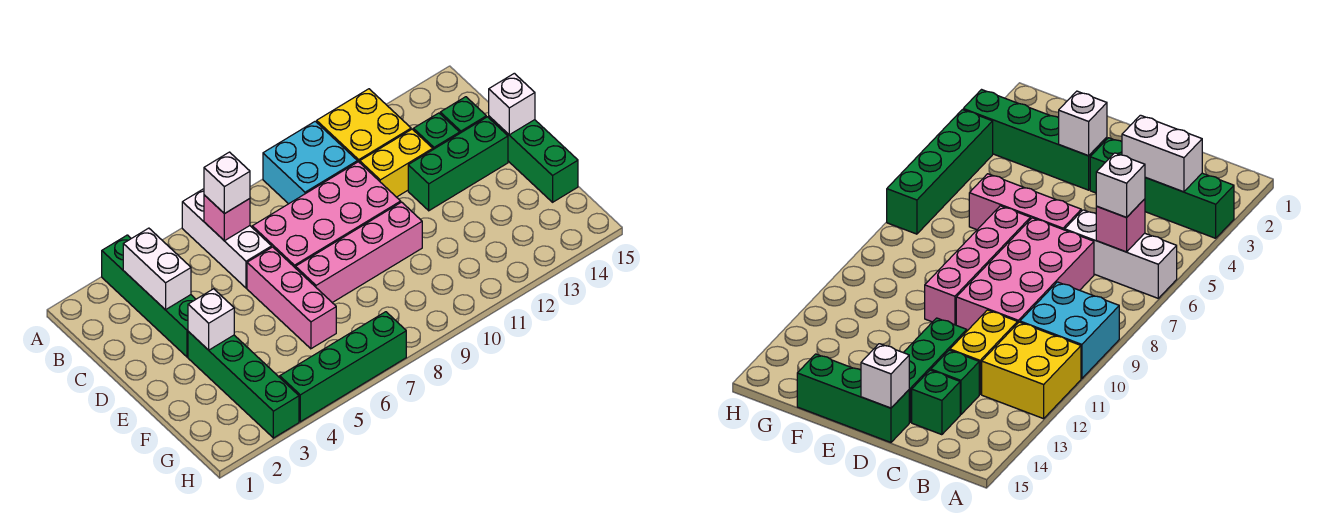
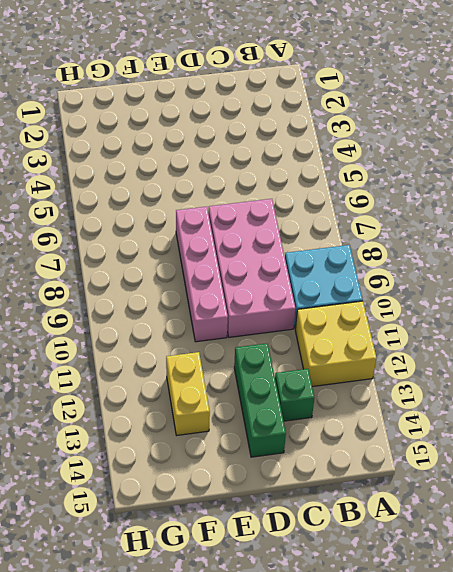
yellow 1x2 brick [166,352,210,435] -> yellow 1x2 brick moved to [360,129,433,197]
none -> green 1x4 brick [102,235,196,357]
none -> white 1x3 brick [182,189,272,288]
none -> green 1x1 brick [440,97,486,133]

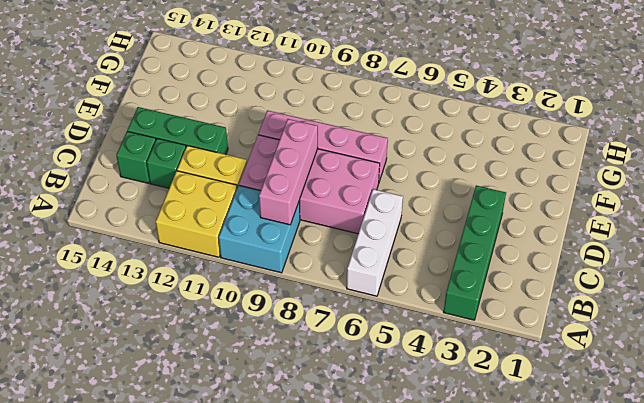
pink 1x3 brick [259,119,318,225] -> pink 1x3 brick moved to [247,247,336,349]
none -> green 1x3 brick [489,116,578,202]
none -> green 1x4 brick [188,332,299,438]
none -> green 1x4 brick [280,312,406,422]

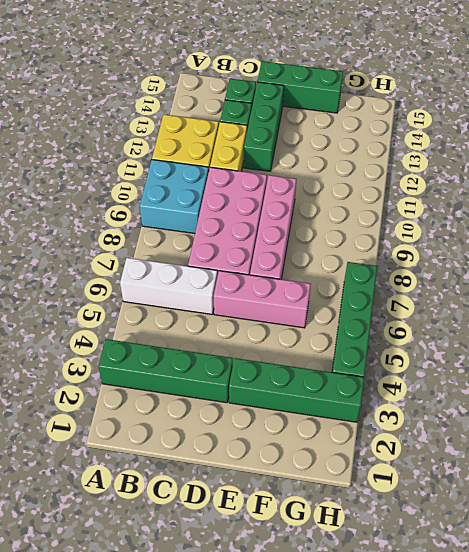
none -> white 1x2 brick [123,228,191,310]
none -> pink 1x1 brick [204,195,250,241]
none -> white 1x1 brick [489,73,535,135]

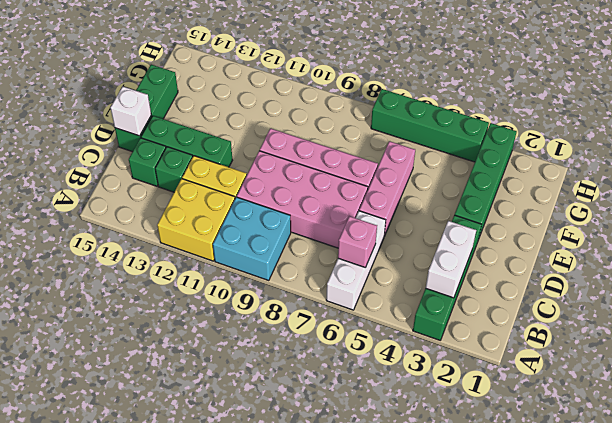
none -> white 1x1 brick [188,289,234,350]
none -> white 1x1 brick [204,152,250,214]

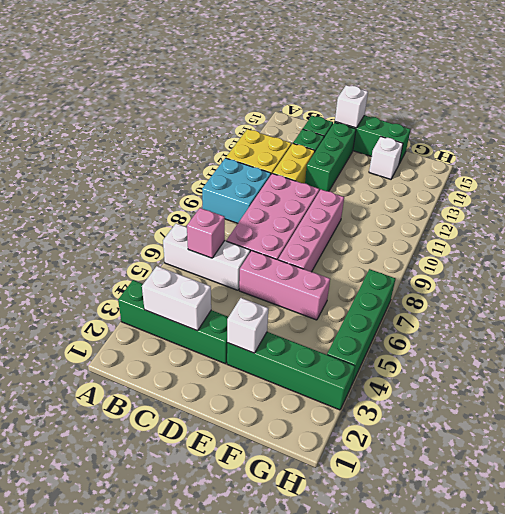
white 1x1 brick [369,137,403,179] -> white 1x1 brick moved to [204,152,250,214]

